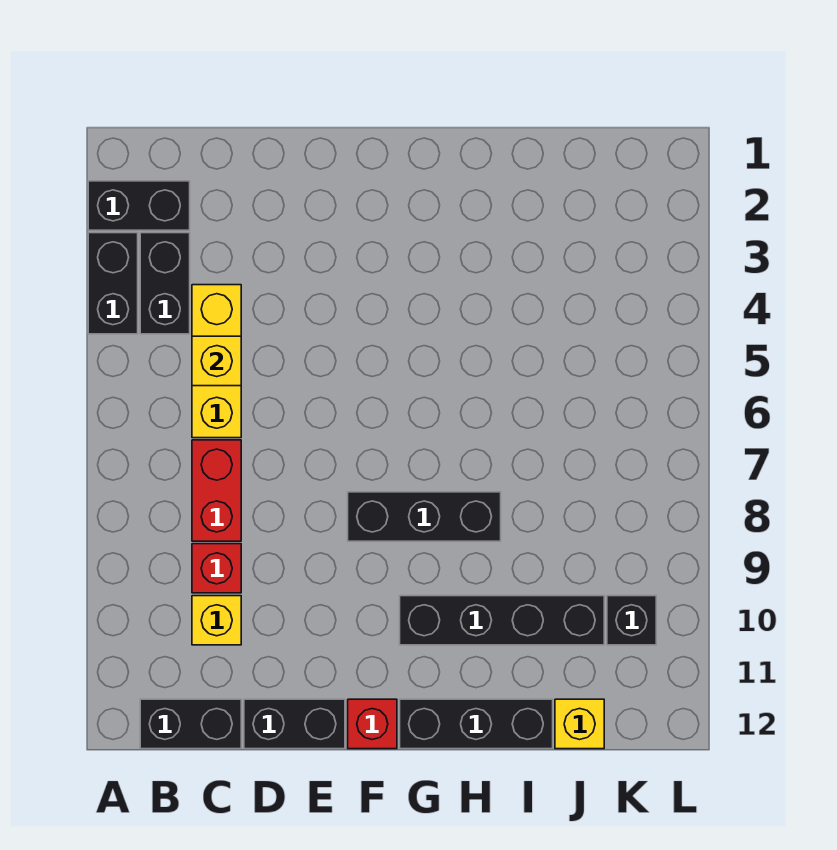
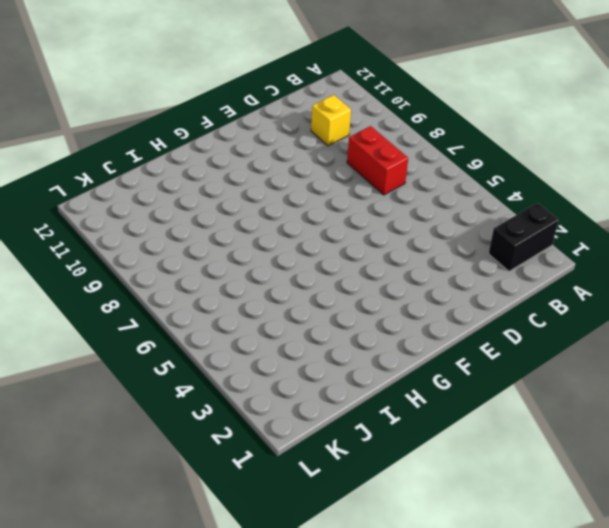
none -> black 1x2 brick [88,233,138,334]
none -> black 1x2 brick [140,233,190,334]
none -> black 1x2 brick [140,699,241,749]

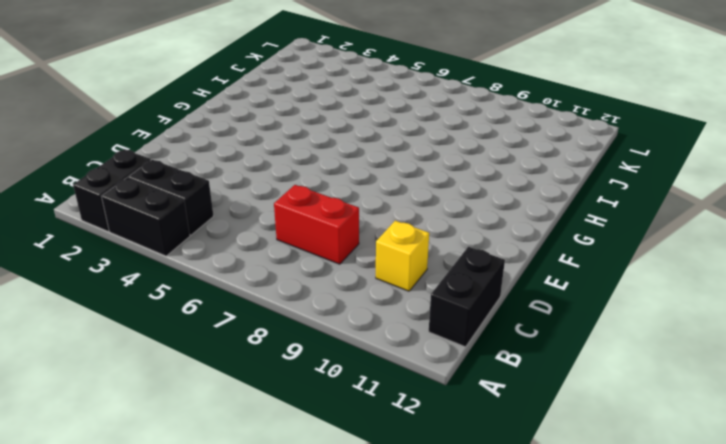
none -> yellow 1x3 brick [192,285,241,438]
none -> red 1x1 brick [192,544,241,593]
none -> black 1x2 brick [244,699,345,749]

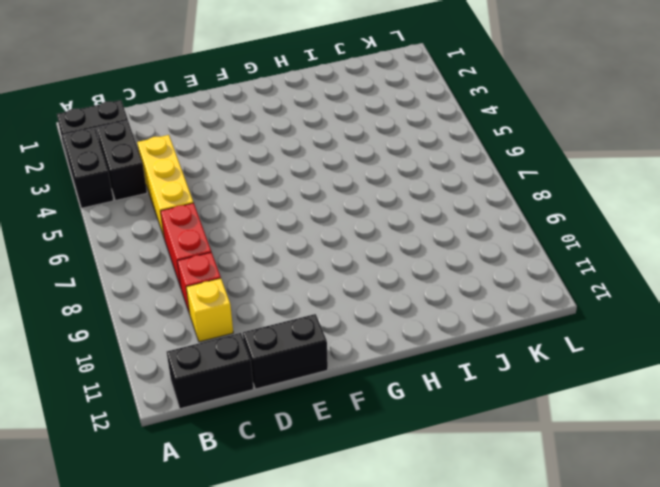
none -> black 1x3 brick [348,492,501,541]
none -> red 1x1 brick [348,699,397,749]
none -> black 1x4 brick [400,596,604,645]

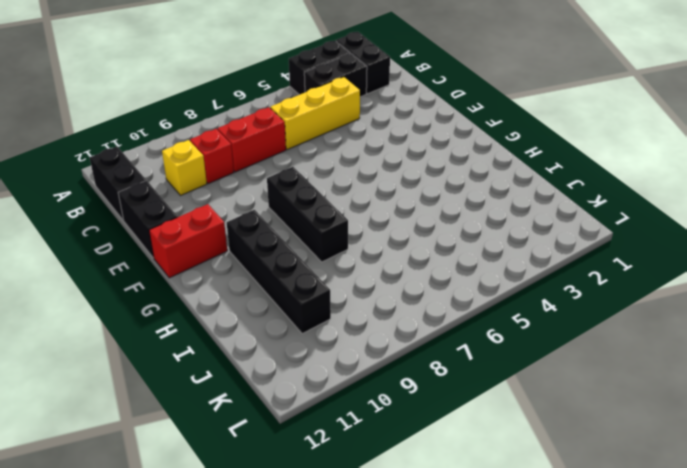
red 1x2 brick [149,204,227,278] -> red 1x1 brick [348,699,397,749]
none -> black 1x3 brick [400,699,553,749]
none -> yellow 1x1 brick [555,699,604,749]
none -> black 1x1 brick [607,596,656,645]

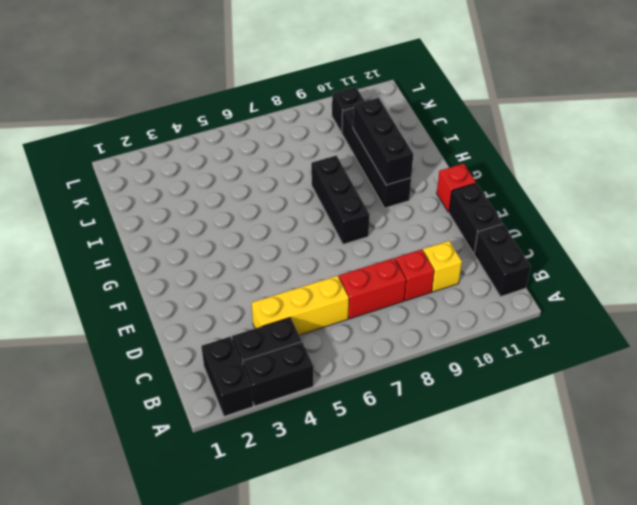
black 1x3 brick [353,98,413,185] -> black 1x3 brick moved to [400,699,553,749]
none -> yellow 1x1 brick [555,699,604,749]
none -> yellow 1x1 brick [192,336,241,386]

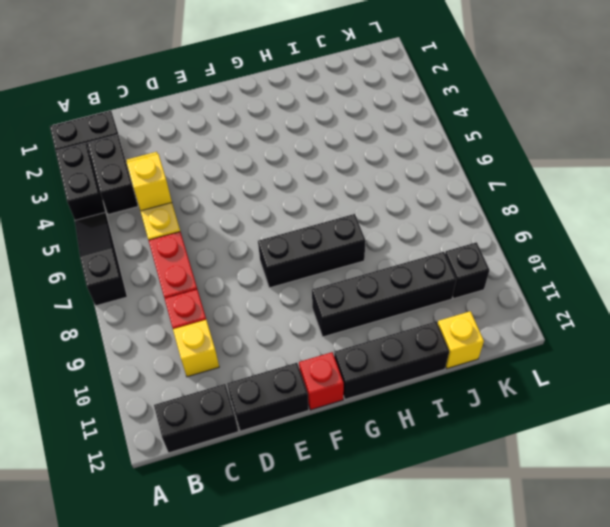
black 1x3 slope [75,213,127,306] -> none

